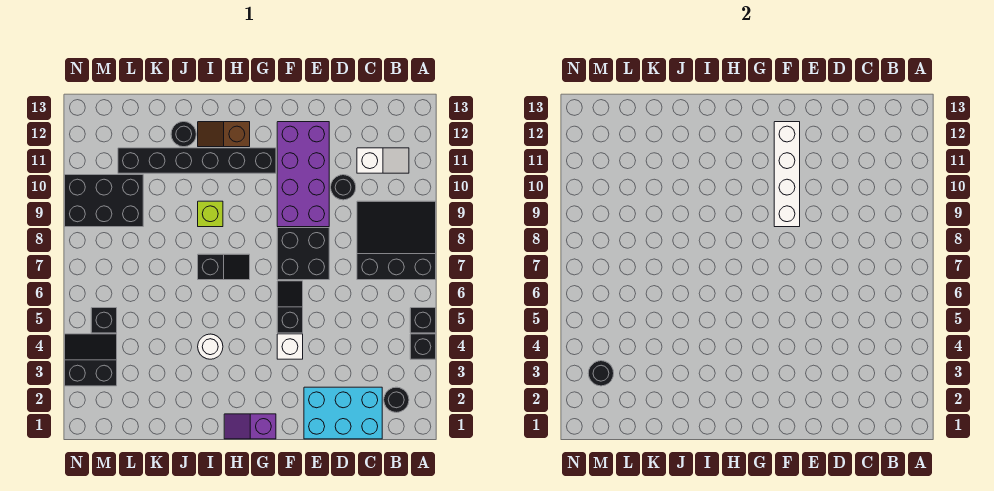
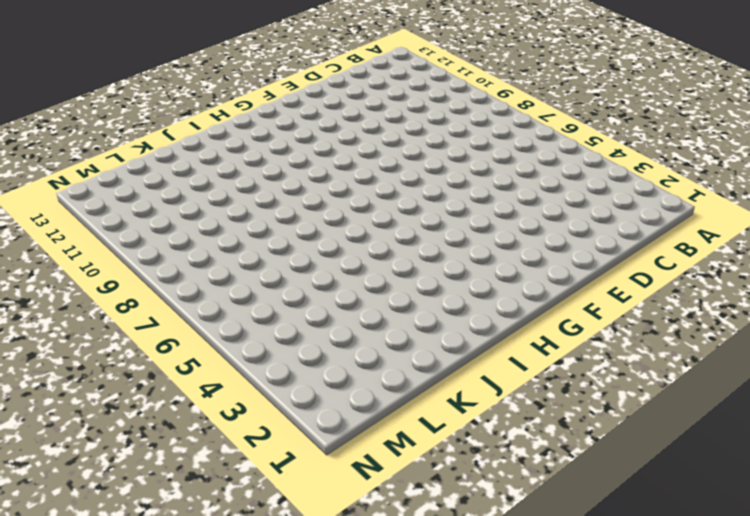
none -> black 1x1 brick [410,334,436,359]
none -> black 1x1 brick [410,308,436,333]
none -> black 3x3 slope [357,201,436,280]

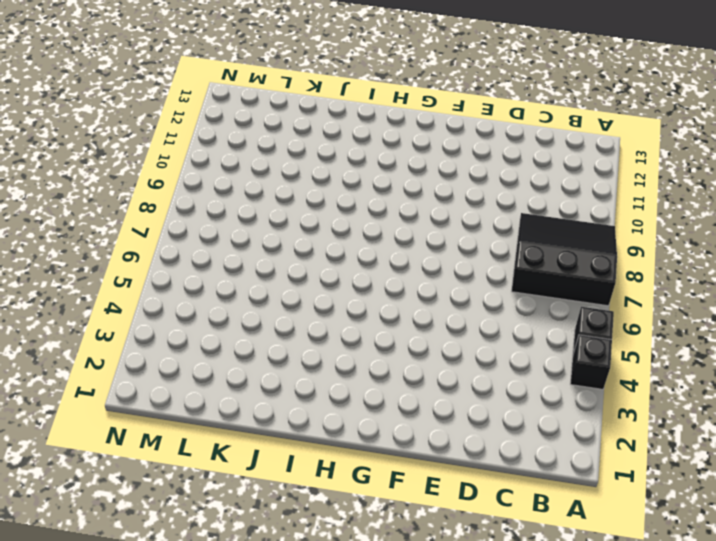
none -> black 1x1 round brick [384,387,409,413]
none -> white 1x2 slope [357,148,409,173]
none -> cyan 2x3 brick [304,387,382,439]

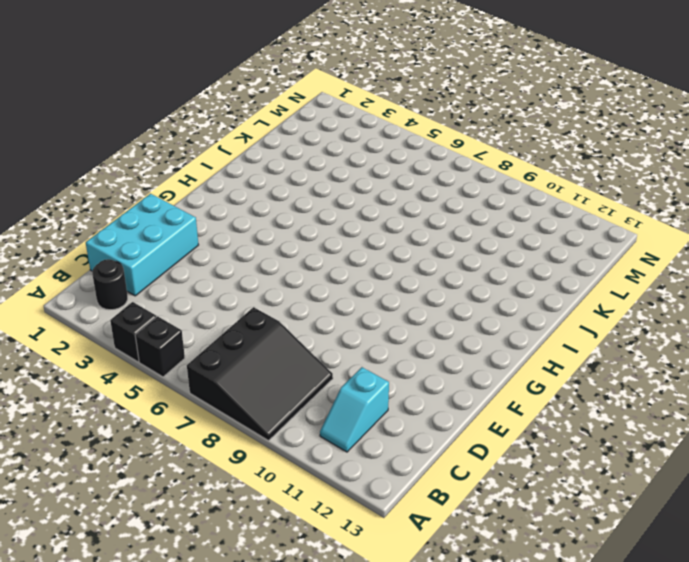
cyan 1x2 slope [320,367,389,452] -> white 1x2 slope [357,148,409,173]
none -> black 1x1 round brick [331,175,356,200]
none -> black 2x2 brick [277,228,329,280]
none -> purple 2x4 brick [277,122,329,227]

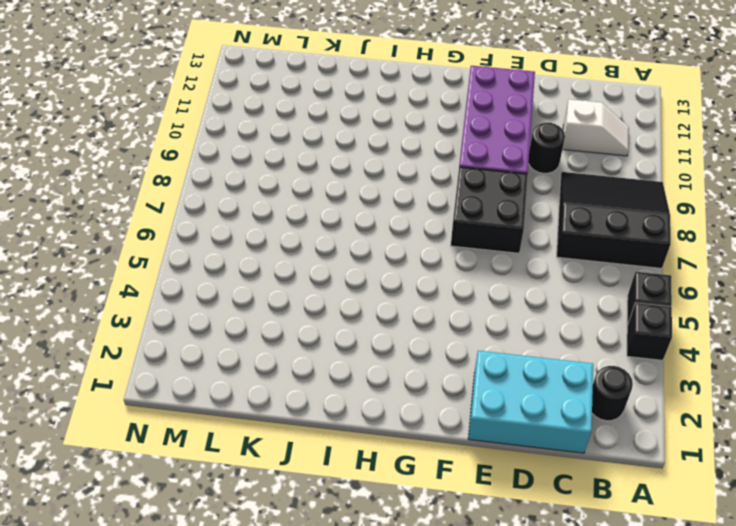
none -> white 1x1 brick [277,334,303,359]
none -> black 1x2 slope [277,281,303,333]
none -> purple 1x2 slope [224,414,276,439]

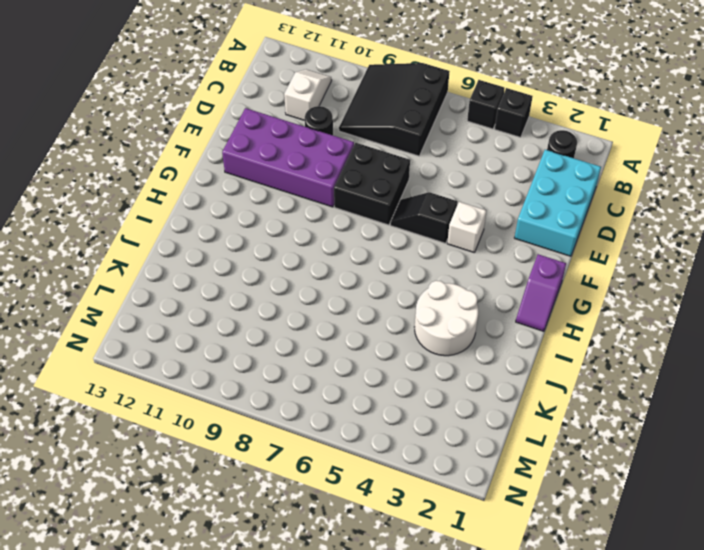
white 2x2 round brick [415,281,479,356] -> white 1x1 round brick [198,334,223,359]
none -> black 1x6 brick [118,148,276,173]
none -> black 1x2 slope [198,254,250,280]
none -> brown 1x2 slope [198,122,250,147]

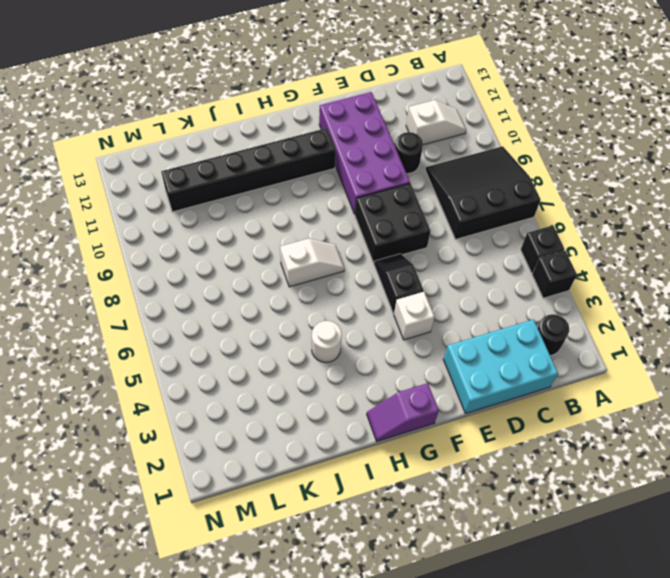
white 1x2 slope [280,239,344,287] -> black 1x2 slope [198,254,250,280]
none -> brown 1x2 slope [198,122,250,147]
none -> lime 1x1 brick [198,201,223,227]
none -> black 1x1 round brick [171,122,196,147]

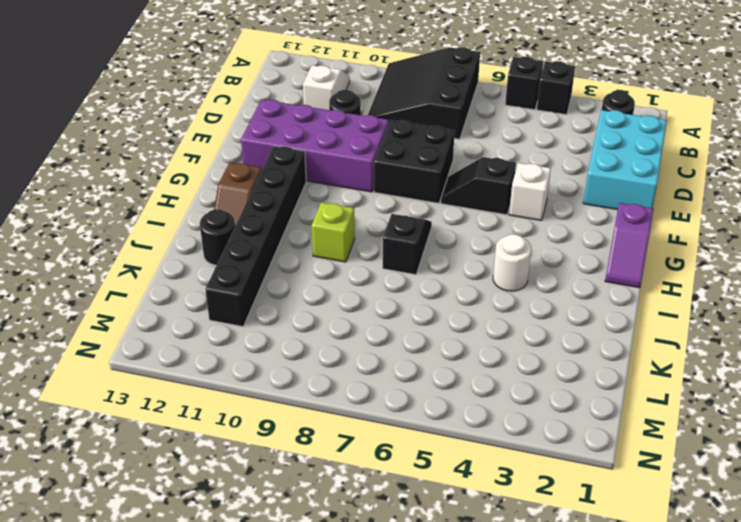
none -> black 2x3 brick [65,175,143,227]
none -> black 2x2 slope [65,334,117,386]
none -> black 1x1 brick [91,308,117,333]

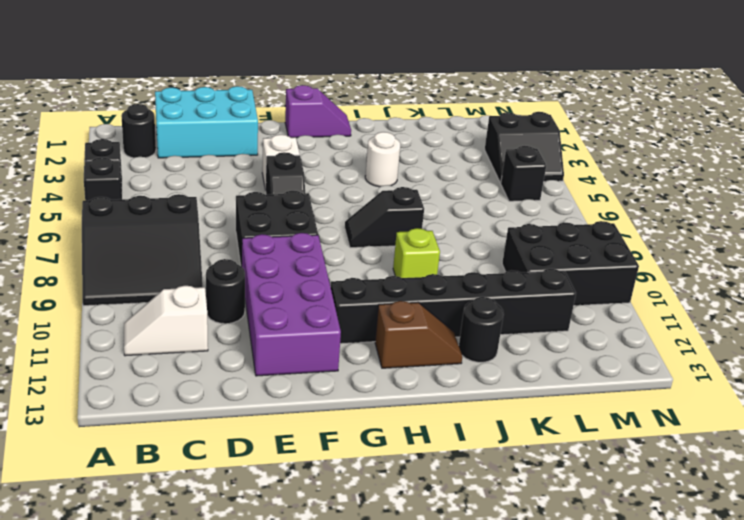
none -> white 1x4 brick [774,122,800,227]
none -> black 1x1 round brick [588,361,614,386]

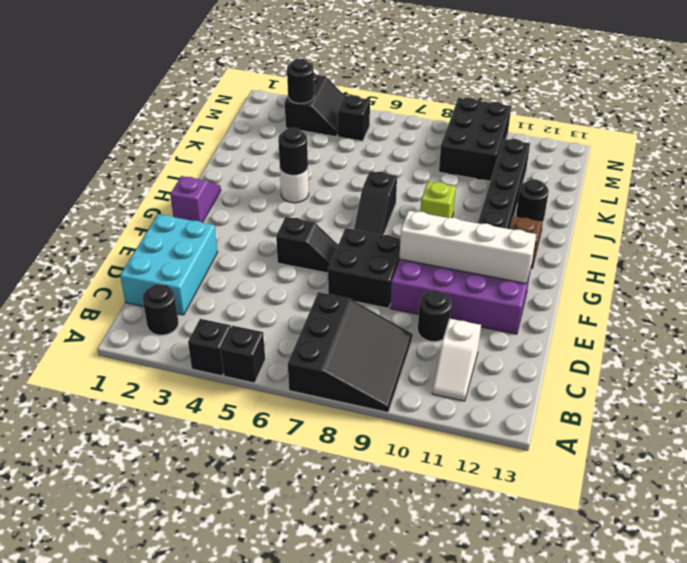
black 1x1 round brick [278,128,308,175] -> none
none -> white 1x1 brick [277,334,303,359]

